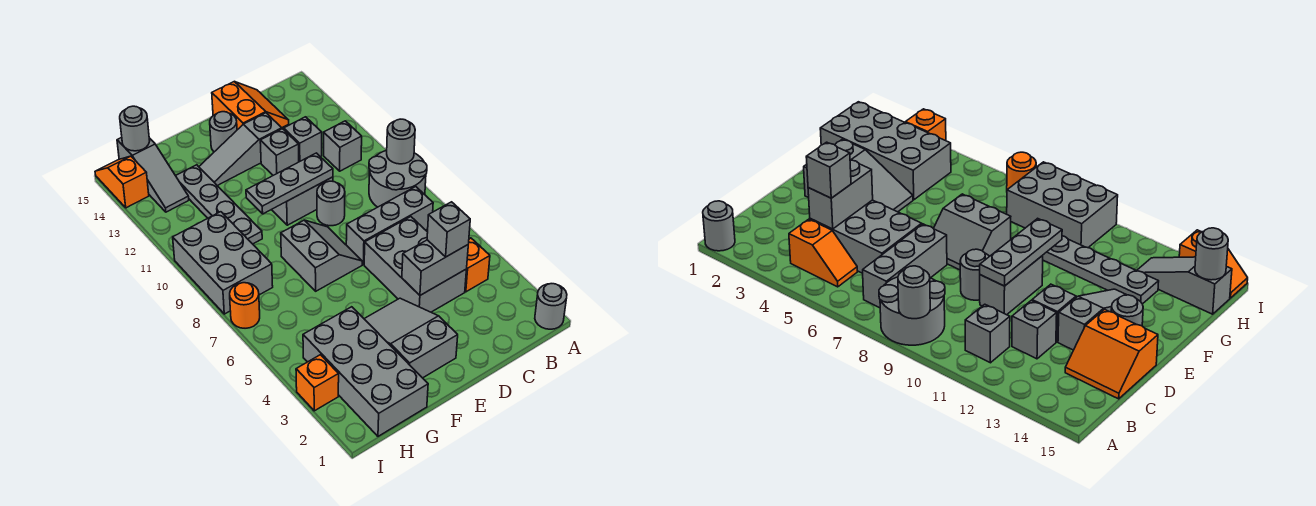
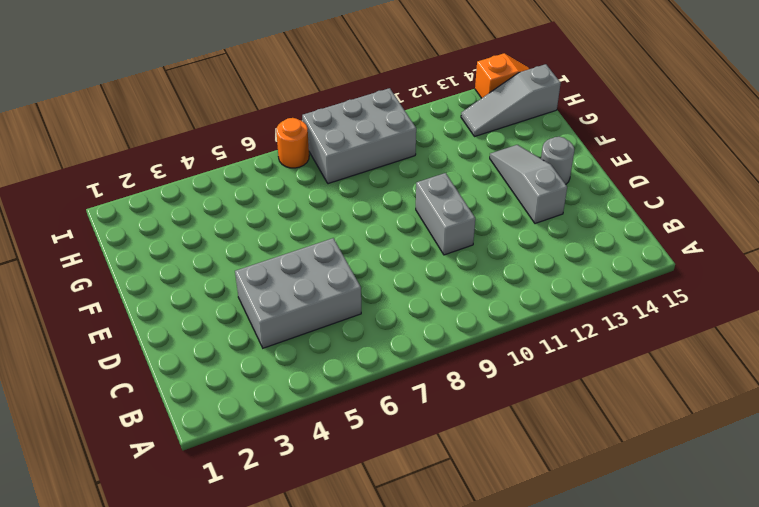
none -> grey 1x1 round brick [535,284,567,329]
none -> grey 2x2 round brick [369,150,427,207]
none -> orange 1x2 slope [465,238,490,292]

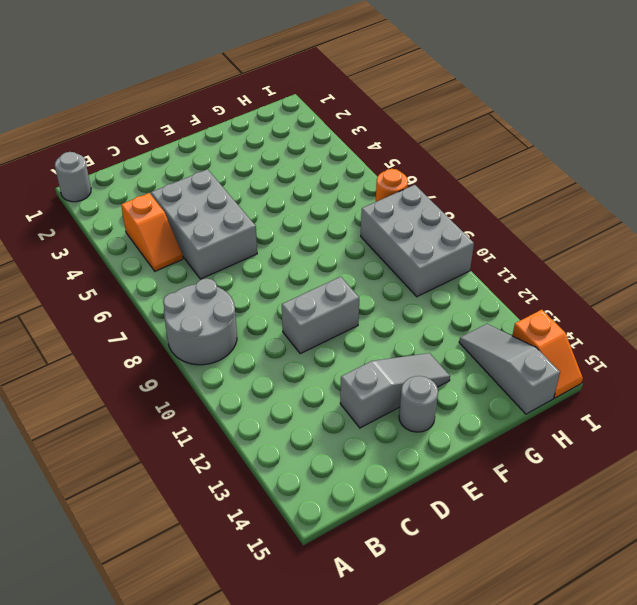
none -> grey 1x3 brick [346,187,433,265]
none -> grey 1x1 brick [324,121,362,171]
none -> grey 1x1 brick [284,117,322,162]

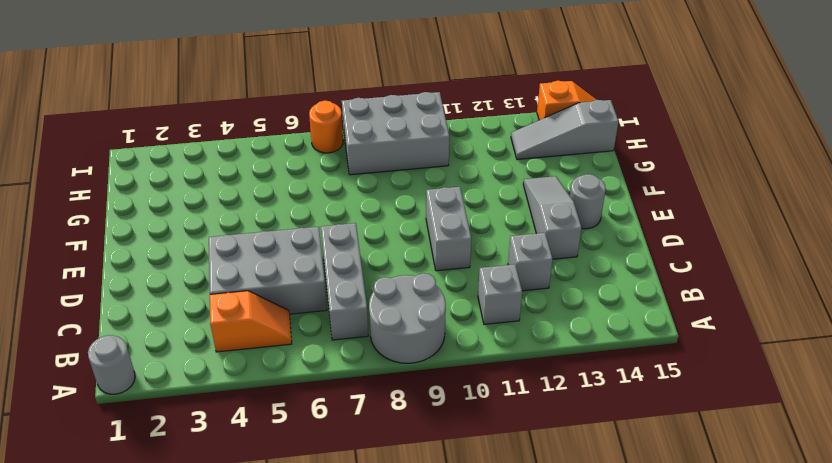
none -> orange 2x2 slope [212,82,289,130]
none -> grey 1x1 round brick [317,181,345,226]
none -> grey 1x1 brick [260,129,299,175]

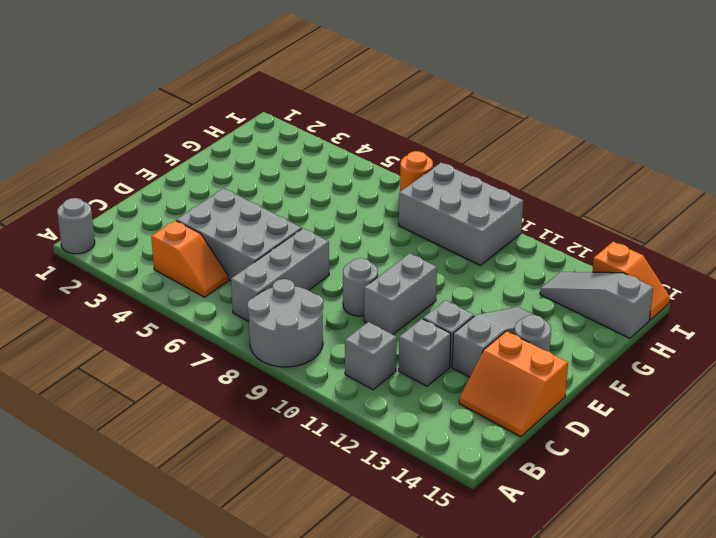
none -> grey 2x3 slope [364,298,458,378]
none -> grey 2x2 slope [281,220,362,291]
none -> grey 2x4 brick [303,307,428,436]

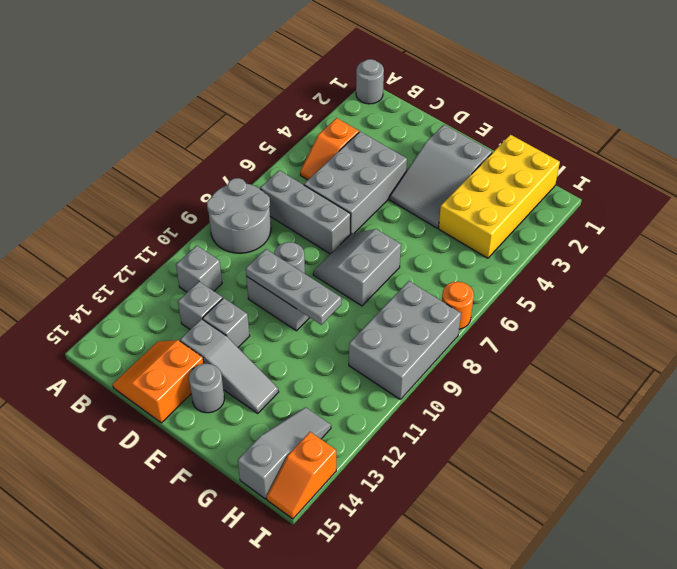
yellow 2x4 brick [439,135,560,258] -> grey 2x4 brick [303,307,428,436]
none -> grey 1x4 plate [176,165,262,244]
none -> orange 1x1 brick [296,355,339,411]
none -> grey 1x1 round brick [387,119,415,164]

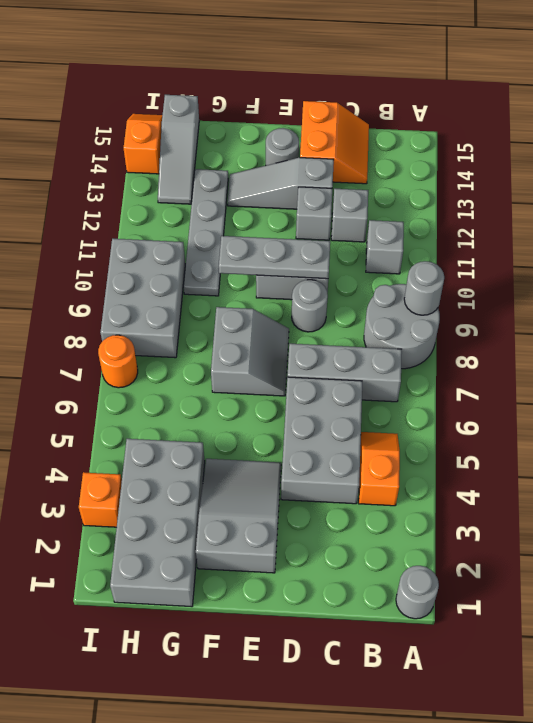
none -> grey 1x2 brick [402,240,468,295]
none -> grey 1x1 round brick [120,106,150,151]
none -> grey 1x1 brick [427,202,470,257]

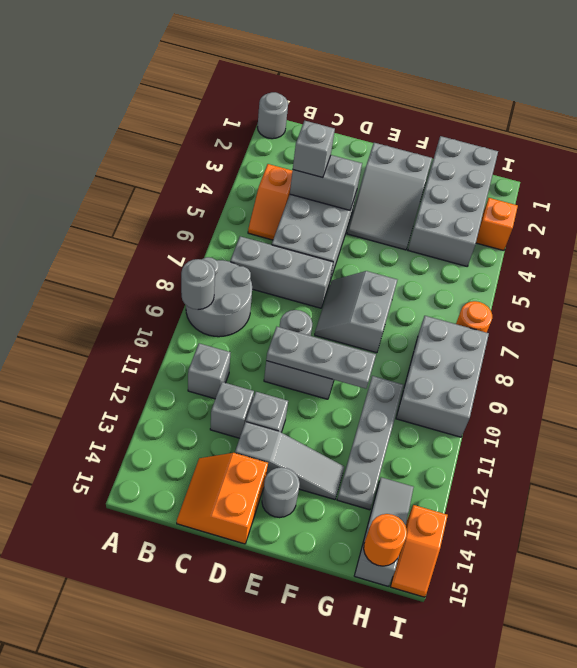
orange 1x1 round brick [364,514,407,566] -> grey 1x1 round brick [120,106,150,151]

